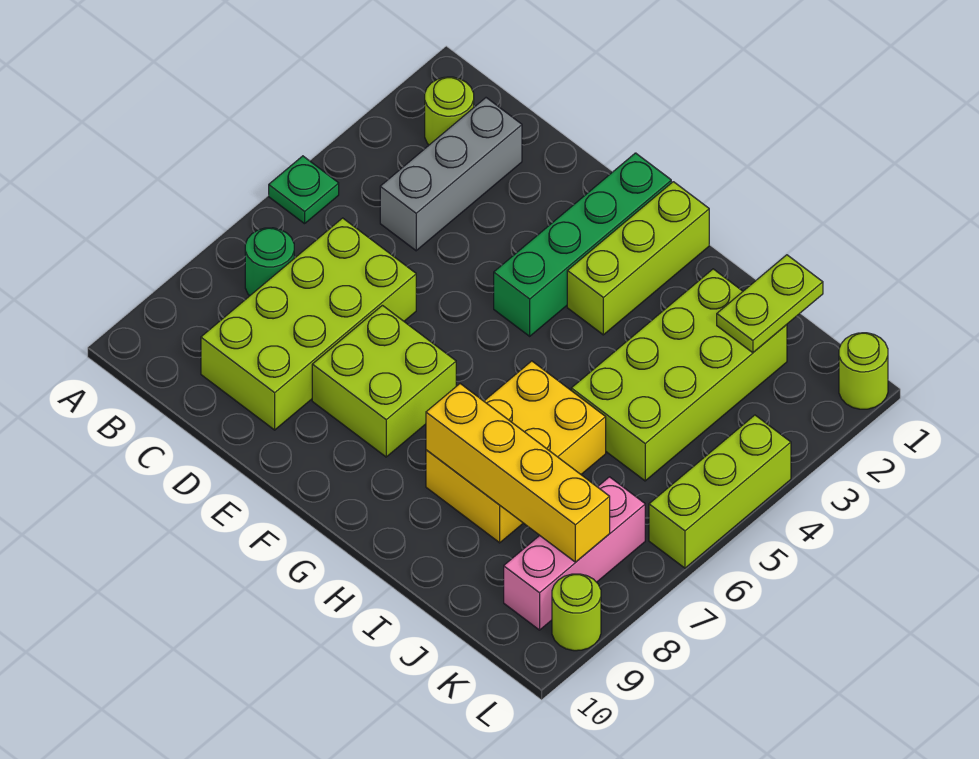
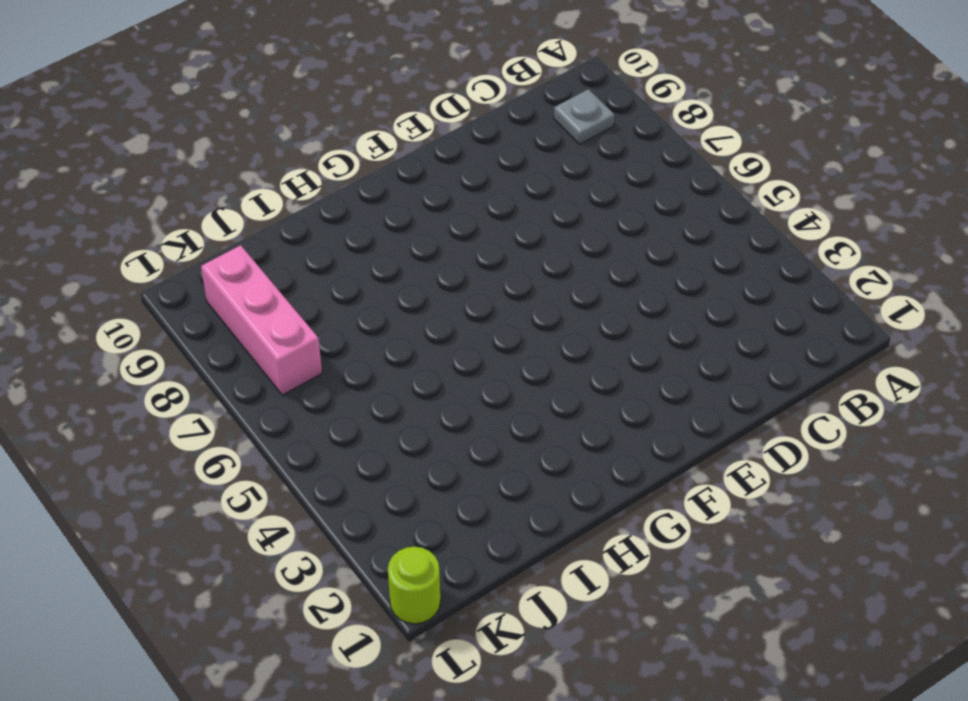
grey 1x1 plate [554,89,614,144] -> none
none -> green 1x1 plate [269,156,339,224]
none -> lime 1x1 round brick [425,77,474,145]
none -> green 1x1 round brick [245,228,294,296]

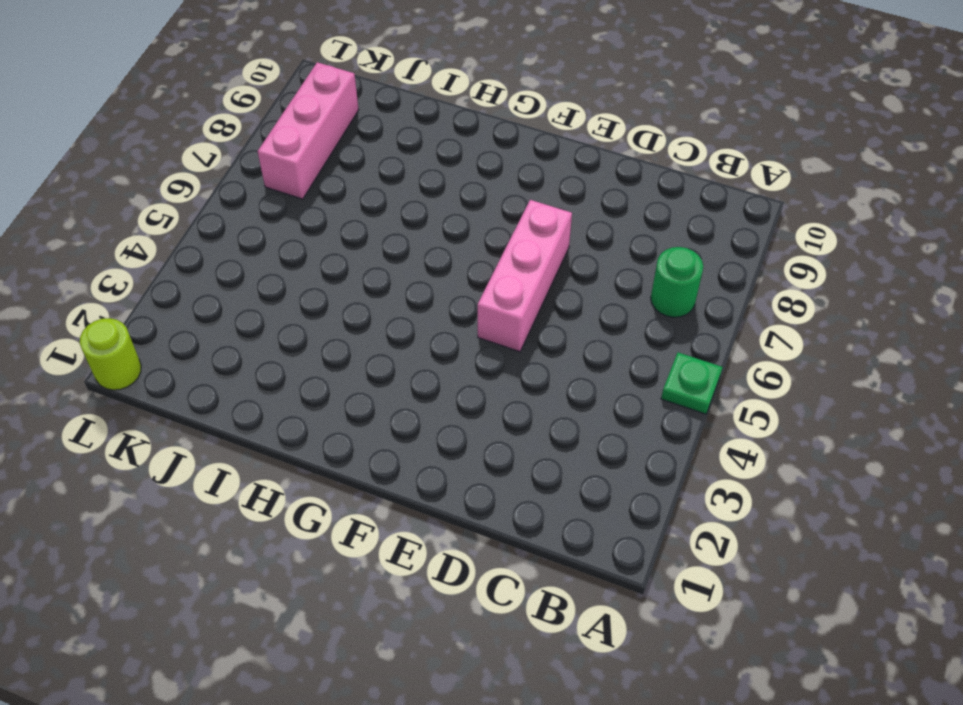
pink 1x3 brick [478,200,572,352] -> lime 2x2 brick [312,305,456,457]
none -> lime 1x1 round brick [425,77,474,145]
none -> grey 1x3 brick [380,98,522,251]
none -> lime 2x4 brick [201,218,416,430]

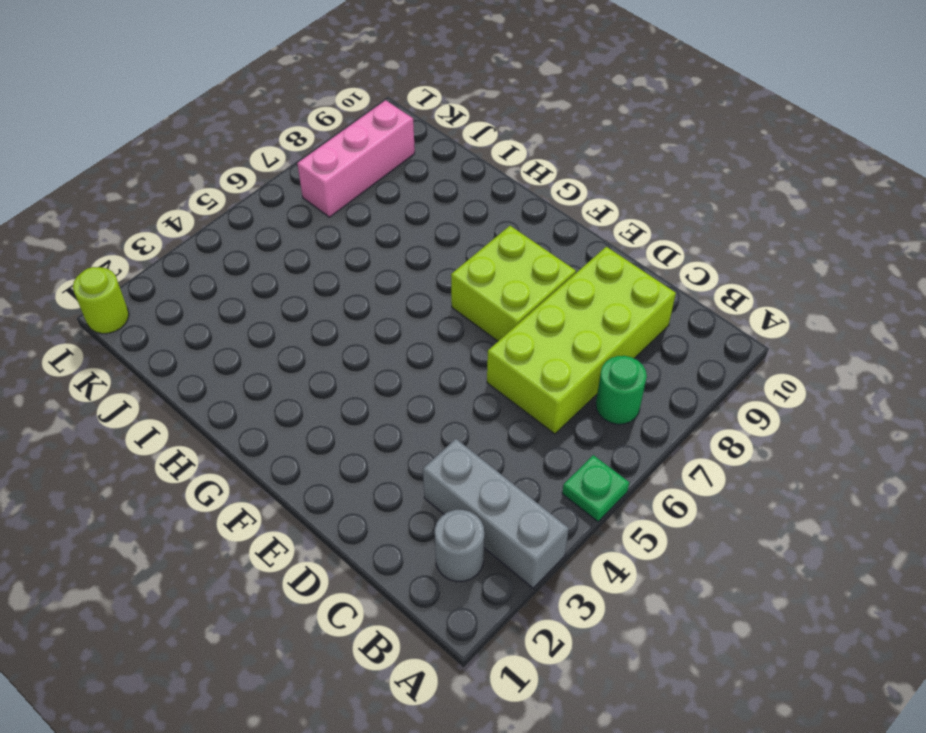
grey 1x3 brick [423,439,569,588] -> grey 1x3 brick turned to [380,98,522,251]
grey 1x1 round brick [435,510,484,581] -> lime 1x1 round brick [425,77,474,145]
none -> green 1x4 brick [494,153,671,336]
none -> lime 1x3 brick [567,182,709,335]
none -> yellow 2x3 brick [426,361,606,543]

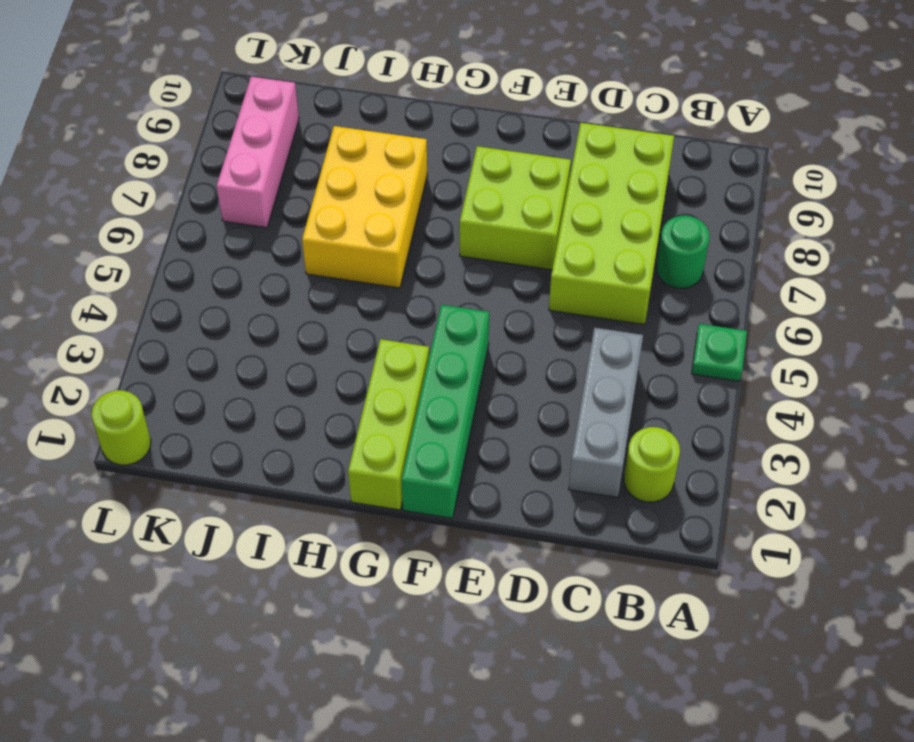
none -> lime 2x4 brick [571,269,787,481]
none -> lime 1x3 brick [649,415,791,568]
none -> lime 1x1 round brick [552,574,601,651]

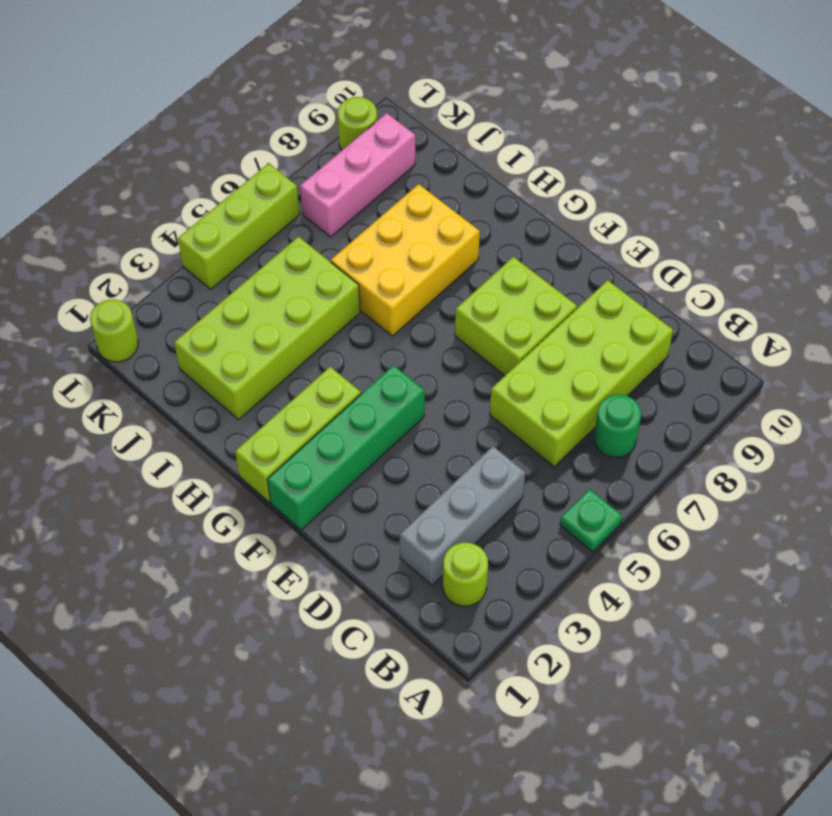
none -> yellow 1x4 brick [426,384,610,562]
none -> lime 1x2 plate [717,255,823,353]

